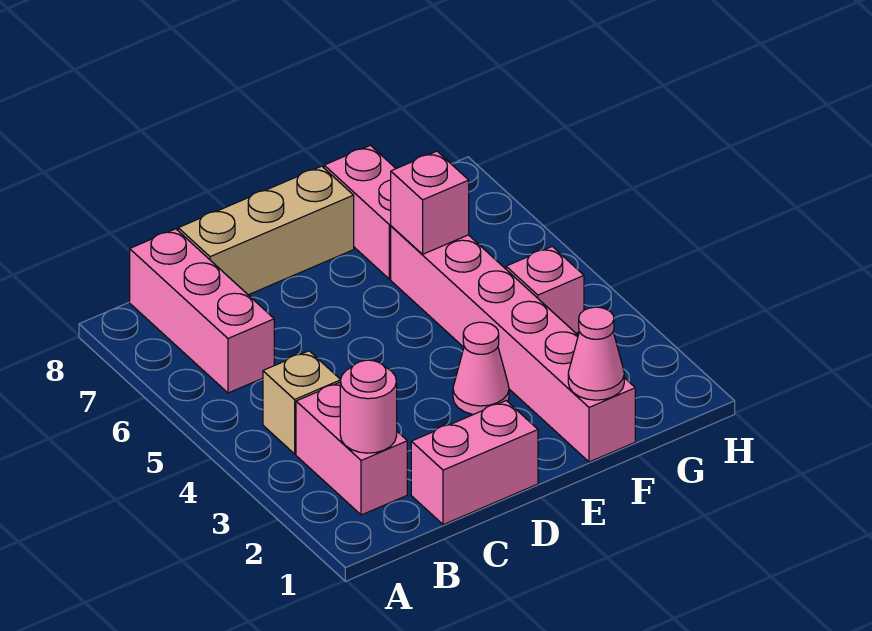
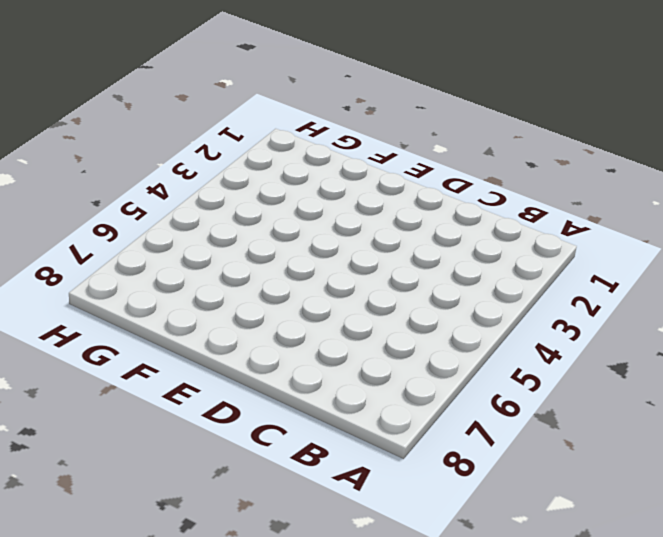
none -> pink 1x2 brick [296,382,407,515]
none -> tan 1x1 brick [263,351,341,454]
none -> pink 1x3 brick [130,229,274,393]

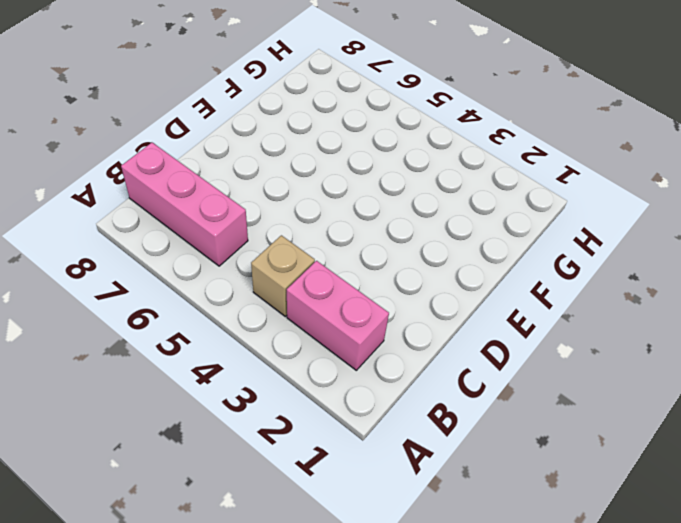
none -> pink 1x2 brick [411,401,538,525]
none -> tan 1x3 brick [178,166,354,295]
none -> pink 1x1 cone [453,322,509,414]

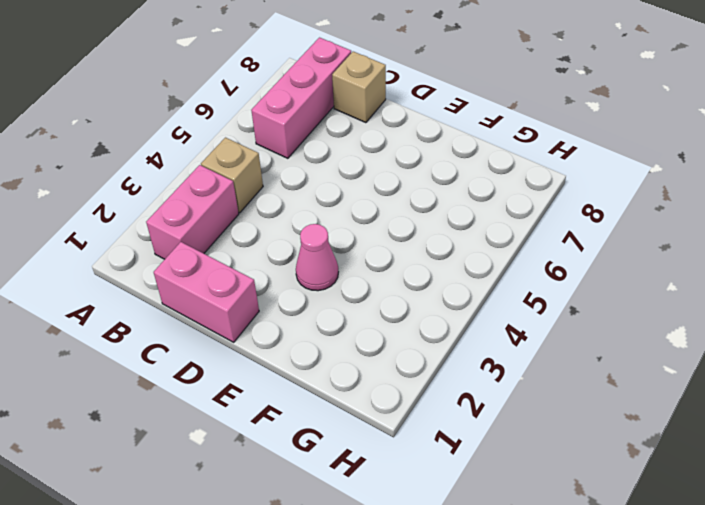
tan 1x1 brick [332,52,386,123] -> tan 1x3 brick [178,166,354,295]
none -> pink 1x6 brick [391,226,635,462]
none -> pink 1x2 brick [324,145,396,279]
none -> pink 1x1 brick [506,246,584,333]

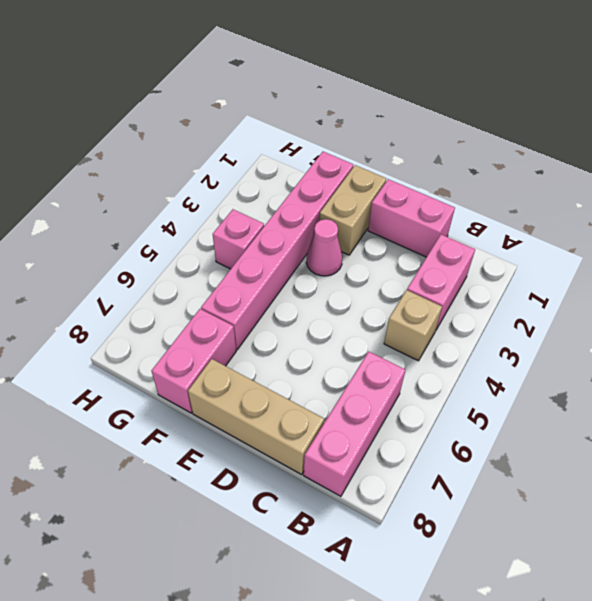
tan 1x2 brick [319,165,386,255] -> none
none -> pink 1x1 round brick [340,360,397,453]
none -> pink 1x1 cone [568,307,624,400]
none -> pink 1x1 brick [391,151,469,254]

